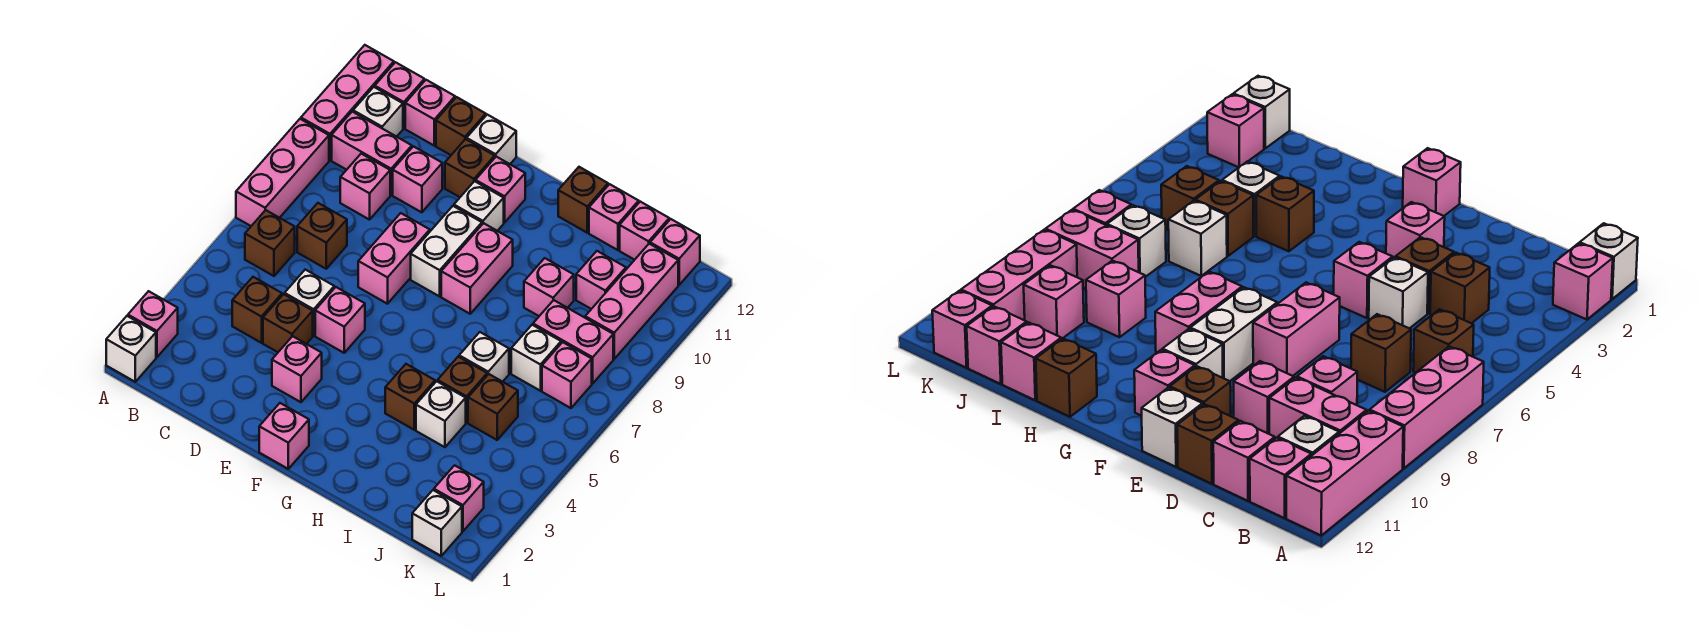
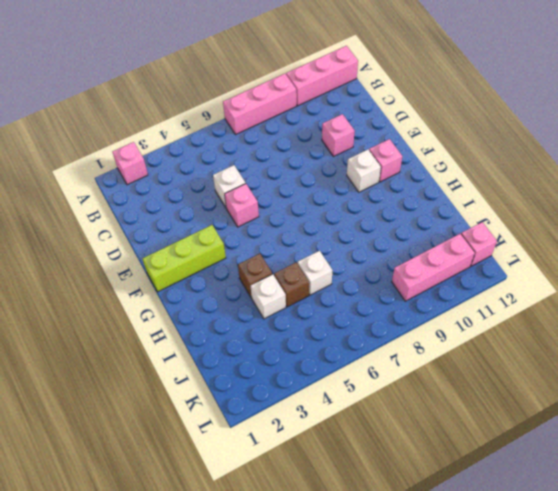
lime 1x3 brick [143,225,226,292] -> pink 1x1 brick [259,403,309,469]
none -> white 1x1 brick [106,316,156,382]
none -> brown 1x1 brick [245,210,295,276]
none -> pink 1x2 brick [332,112,412,195]
none -> white 1x1 brick [353,87,403,137]

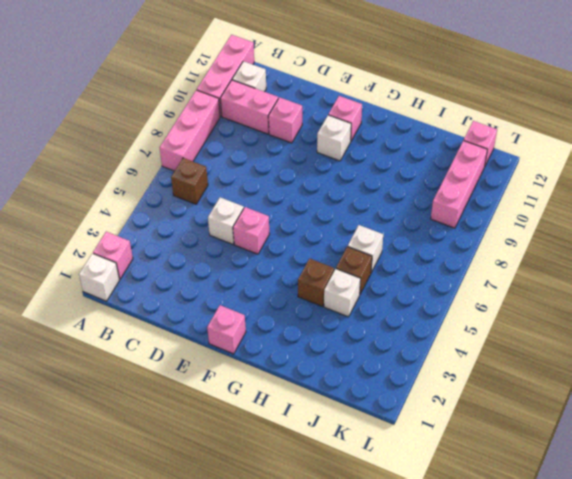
none -> pink 1x1 brick [375,62,424,128]
none -> brown 1x1 brick [232,277,282,343]
none -> brown 1x1 brick [297,203,347,269]
none -> pink 1x1 brick [340,154,390,220]

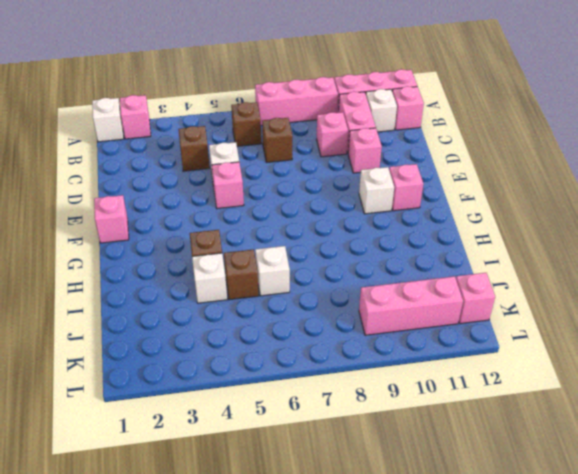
none -> pink 1x1 brick [405,80,455,146]
none -> brown 1x1 brick [263,294,313,352]
none -> brown 1x1 brick [436,97,486,155]
none -> pink 1x1 brick [272,336,322,402]

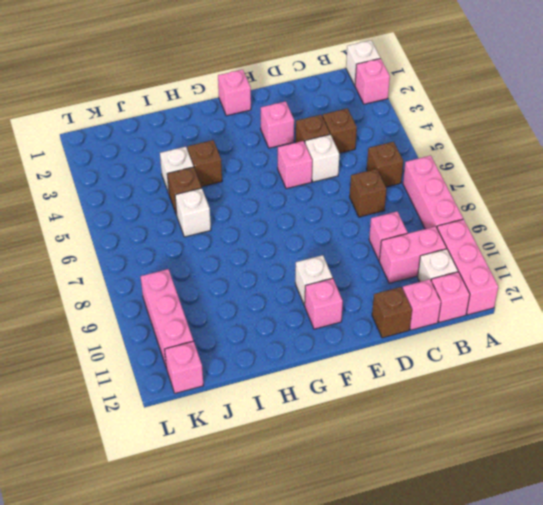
none -> pink 1x1 brick [393,146,442,212]
none -> pink 1x2 brick [358,213,430,304]
none -> brown 1x1 brick [445,139,495,197]
none -> white 1x1 brick [467,115,516,164]

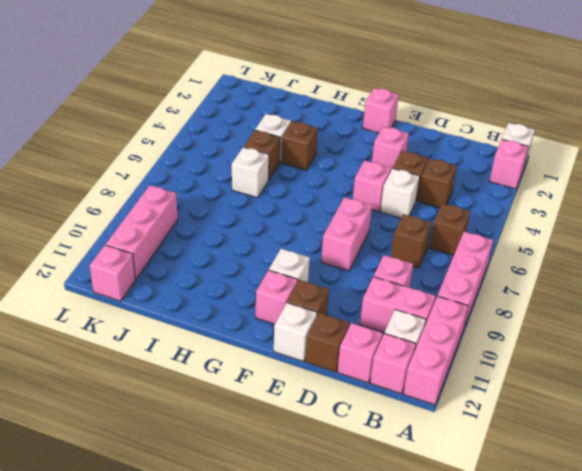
none -> pink 1x1 brick [393,146,442,212]
none -> white 1x2 brick [411,206,482,296]
none -> pink 1x2 brick [441,223,513,314]
none -> brown 1x1 brick [558,167,608,233]

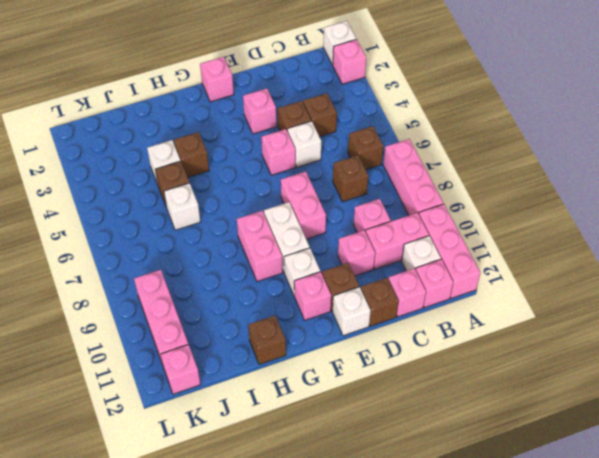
none -> pink 1x1 brick [524,258,574,316]
none -> pink 1x1 brick [589,184,639,250]
none -> brown 1x1 brick [468,374,518,440]
none -> white 1x1 brick [511,325,561,391]

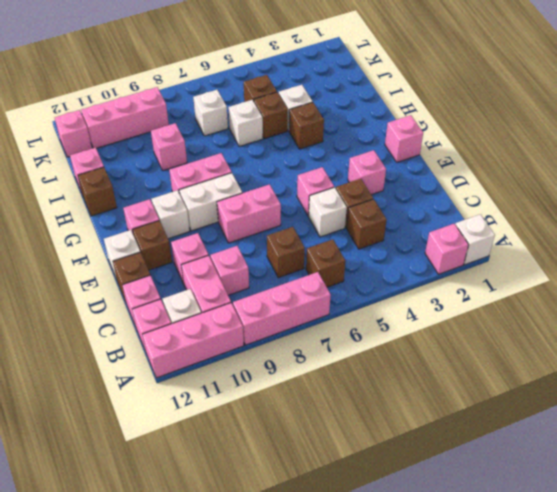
none -> pink 1x2 brick [533,300,613,383]
none -> pink 1x1 brick [576,251,626,309]
none -> pink 1x1 brick [620,202,669,260]
none -> white 1x1 brick [412,490,462,556]

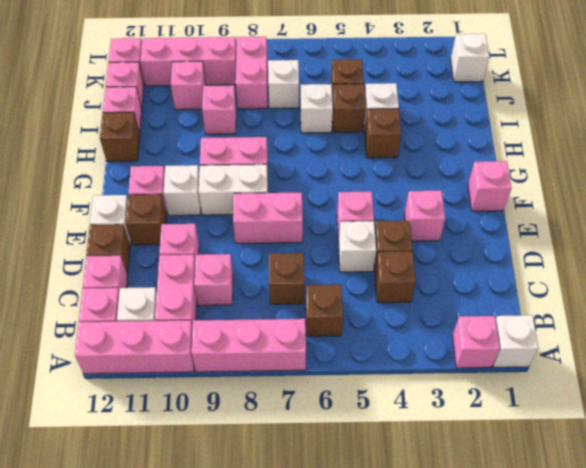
none -> pink 1x1 brick [434,465,484,531]
none -> pink 1x1 brick [542,342,592,408]

